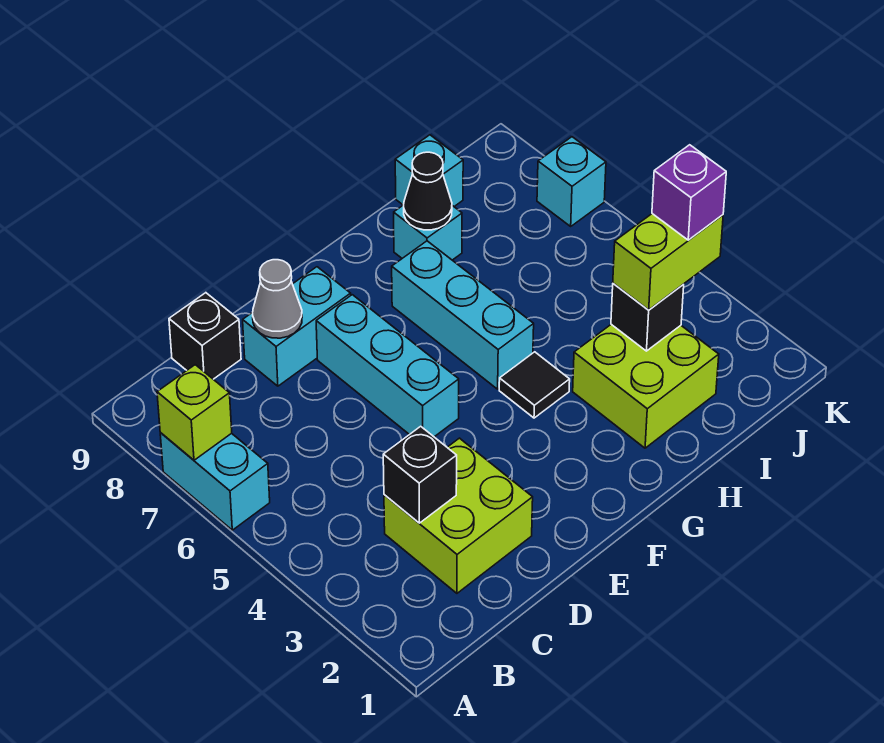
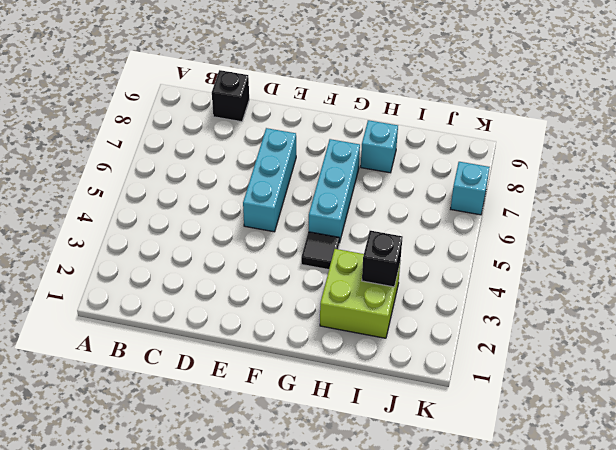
none -> cyan 1x2 brick [160,433,270,530]
none -> lime 2x2 brick [384,438,533,593]
none -> cyan 1x2 brick [243,267,351,386]

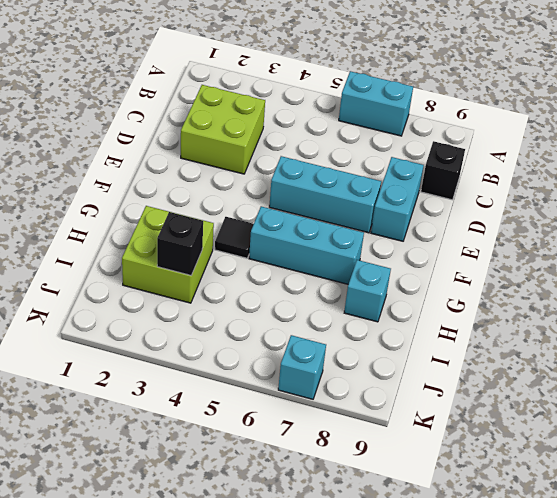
none -> cyan 1x1 brick [395,135,463,206]
none -> lime 1x1 brick [157,365,232,460]
none -> black 1x1 brick [383,426,457,523]

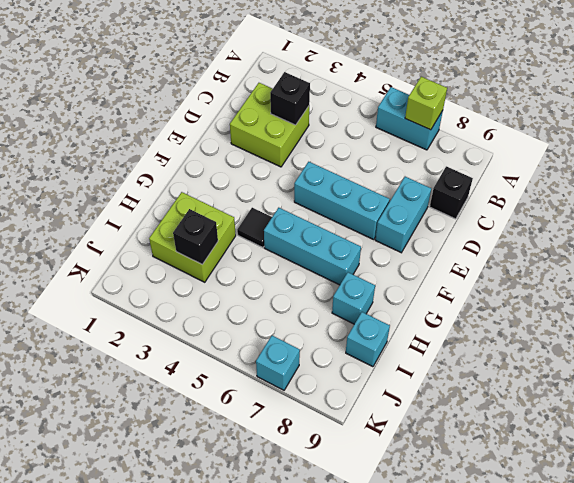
none -> grey 1x1 cone [253,260,302,338]
none -> black 1x1 cone [404,152,452,230]
none -> lime 1x2 brick [613,214,723,310]

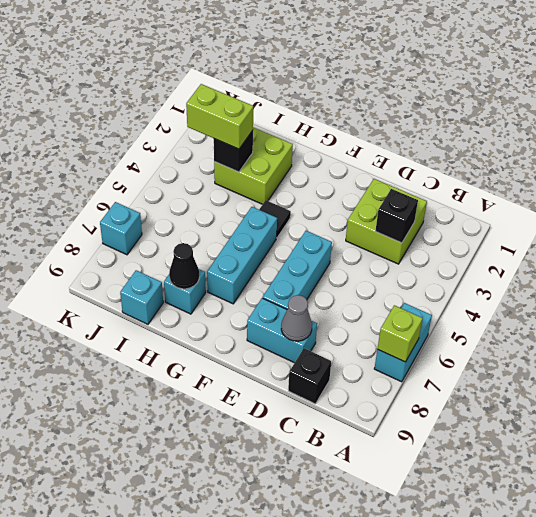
none -> purple 1x1 brick [652,145,726,240]

